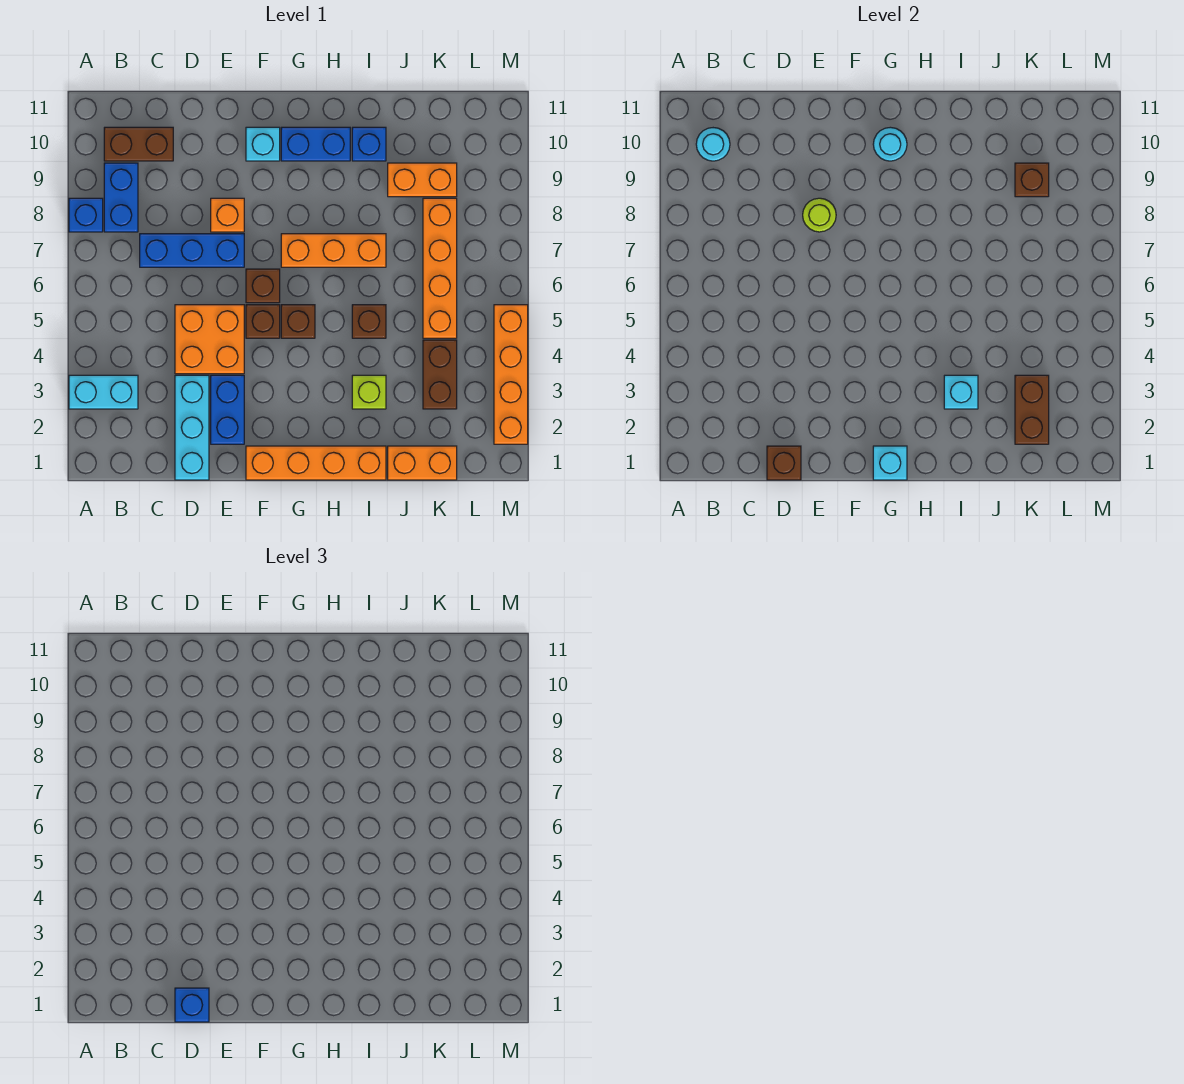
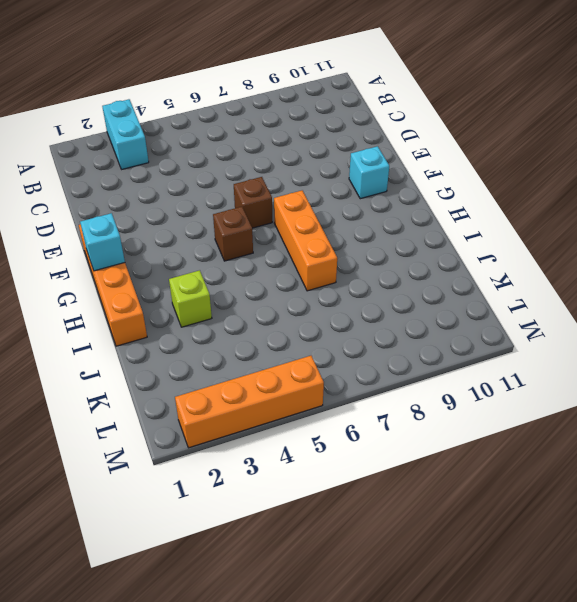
none -> blue 1x1 brick [69,198,103,232]
none -> blue 1x2 brick [104,163,138,232]
none -> brown 1x2 brick [104,127,173,161]
none -> blue 1x3 brick [140,234,244,267]

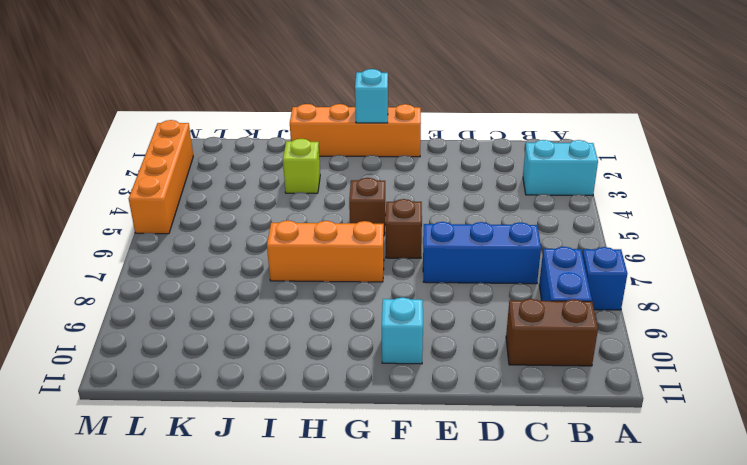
none -> cyan 1x3 brick [175,375,209,480]
none -> orange 2x2 brick [175,305,244,374]
none -> blue 1x2 brick [211,375,244,444]
none -> orange 1x1 brick [211,198,244,232]

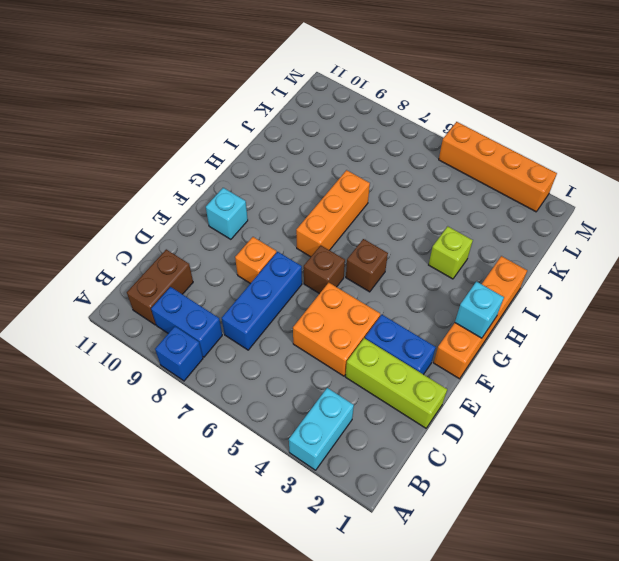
lime 1x3 brick [345,338,447,428] -> cyan 1x3 brick [175,375,209,480]
none -> brown 1x1 brick [246,305,280,338]
none -> blue 1x2 brick [281,127,350,161]
none -> brown 1x1 brick [352,305,386,338]
none -> blue 1x1 brick [352,127,386,161]

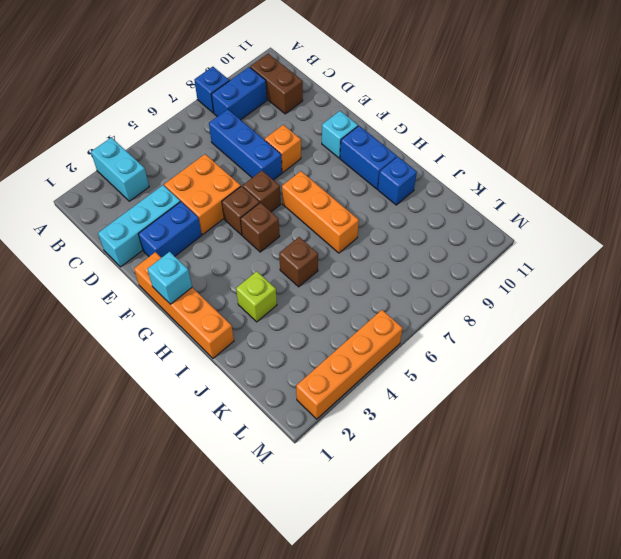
none -> orange 1x2 brick [388,446,457,480]
none -> orange 1x2 brick [388,163,457,197]
none -> brown 1x2 brick [423,340,457,409]
none -> orange 1x4 brick [423,198,457,338]

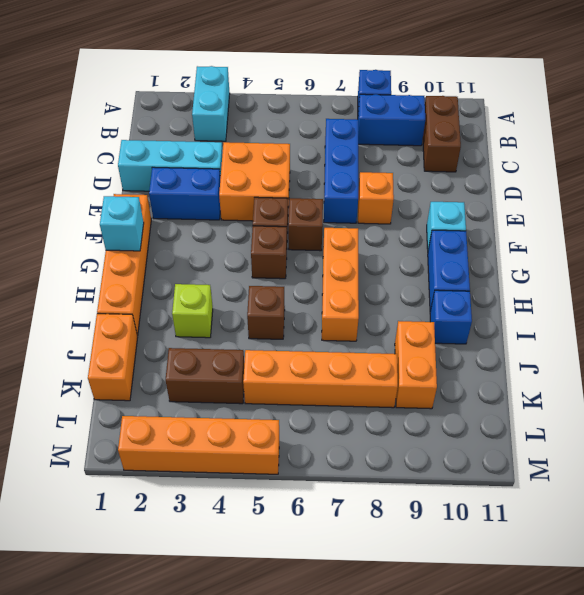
none -> cyan 1x1 round brick [696,128,730,161]
none -> brown 1x1 brick [767,446,801,480]
none -> lime 1x1 round brick [803,198,836,232]
none -> cyan 1x1 round brick [873,127,907,161]

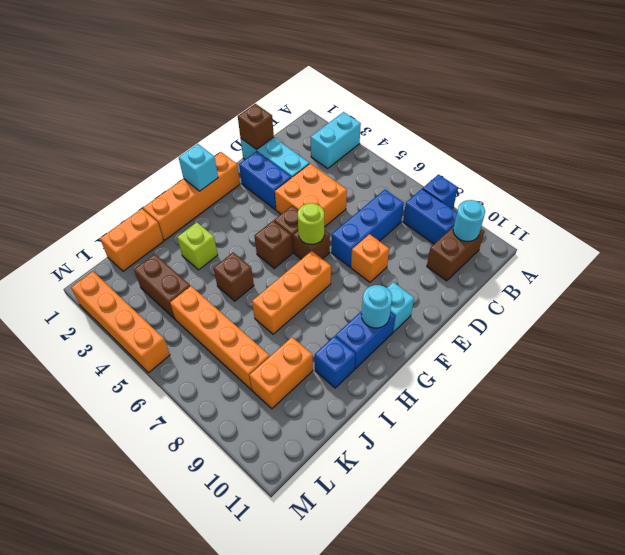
lime 1x1 round brick [298,203,324,244] -> lime 1x1 round brick moved to [803,198,836,232]
none -> cyan 1x1 brick [944,375,978,409]
none -> brown 1x2 brick [1015,375,1049,444]
none -> brown 1x1 brick [1015,163,1049,197]
none -> blue 1x1 brick [175,988,209,1022]

